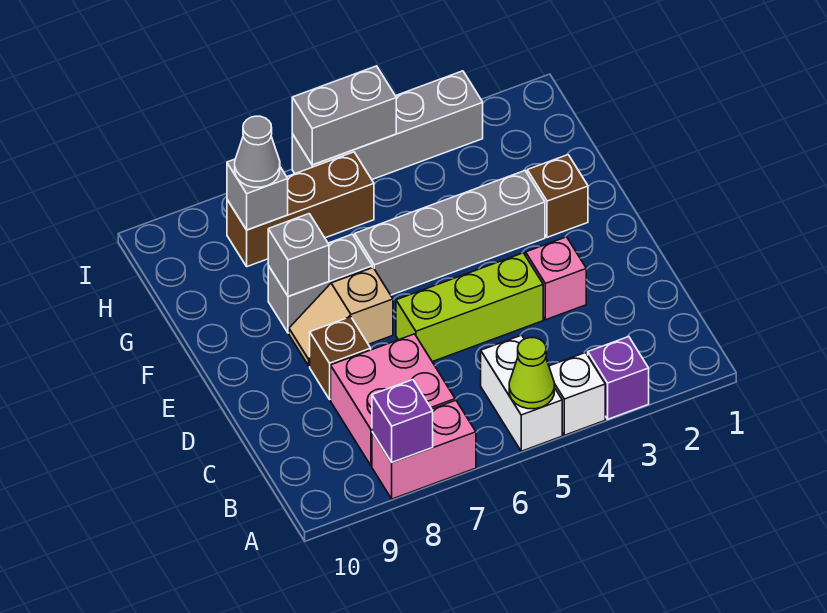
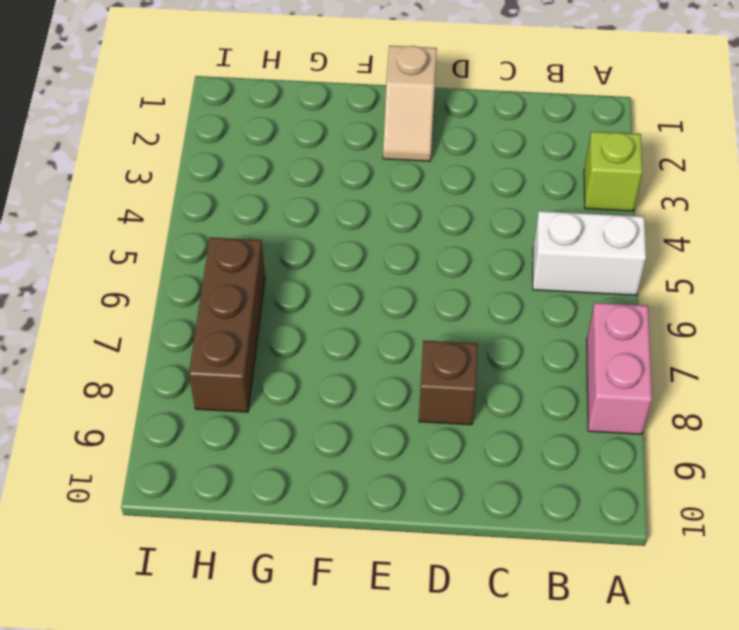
lime 1x1 brick [584,132,642,211] -> purple 1x1 brick [588,337,649,419]
tan 1x2 slope [383,46,437,161] -> tan 1x2 slope moved to [289,268,393,366]
none -> white 1x1 brick [549,353,605,435]
none -> pink 2x2 brick [331,334,455,466]
none -> pink 1x1 brick [526,237,586,320]

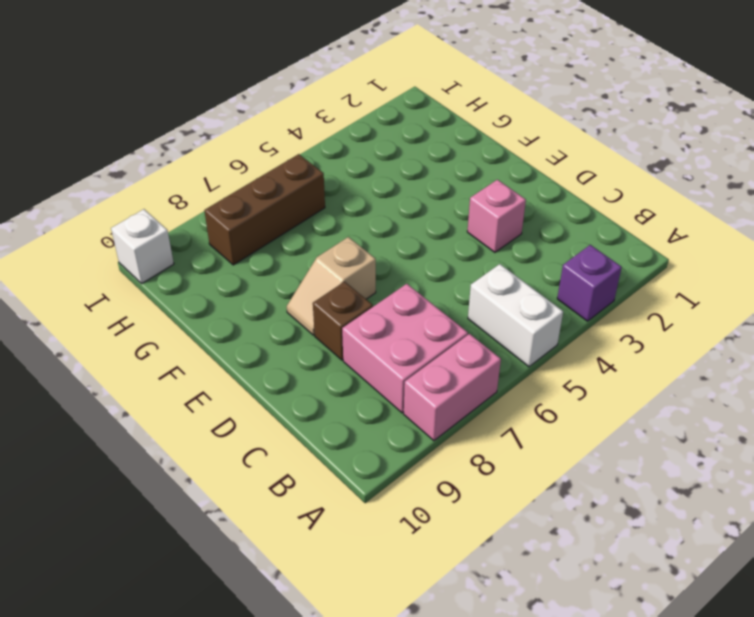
white 1x1 brick [111,209,174,283] -> white 1x1 brick moved to [549,353,605,435]
none -> lime 1x3 brick [396,253,543,362]
none -> brown 1x1 brick [527,155,588,237]
none -> grey 1x4 brick [355,171,545,295]

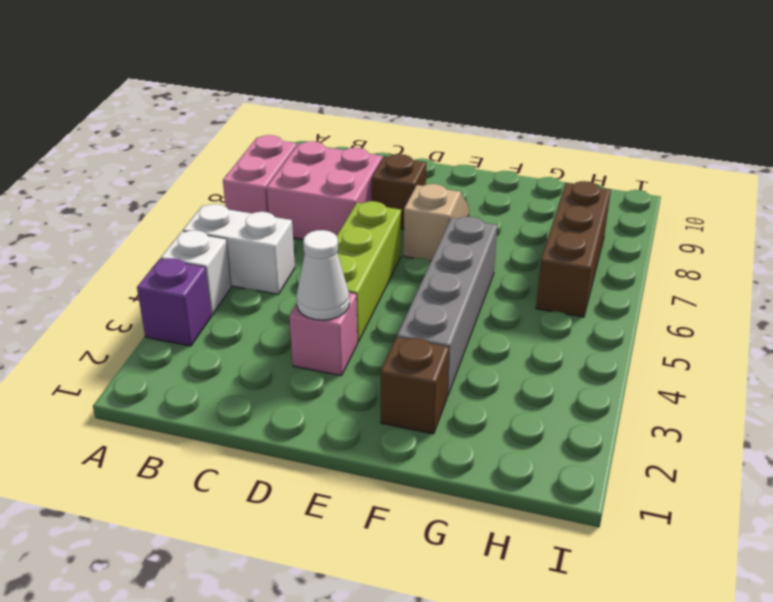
white 1x1 cone [296,230,350,320] -> none
none -> grey 1x2 brick [268,234,372,333]
none -> grey 1x4 brick [292,71,483,179]
none -> lime 1x1 cone [509,338,554,409]

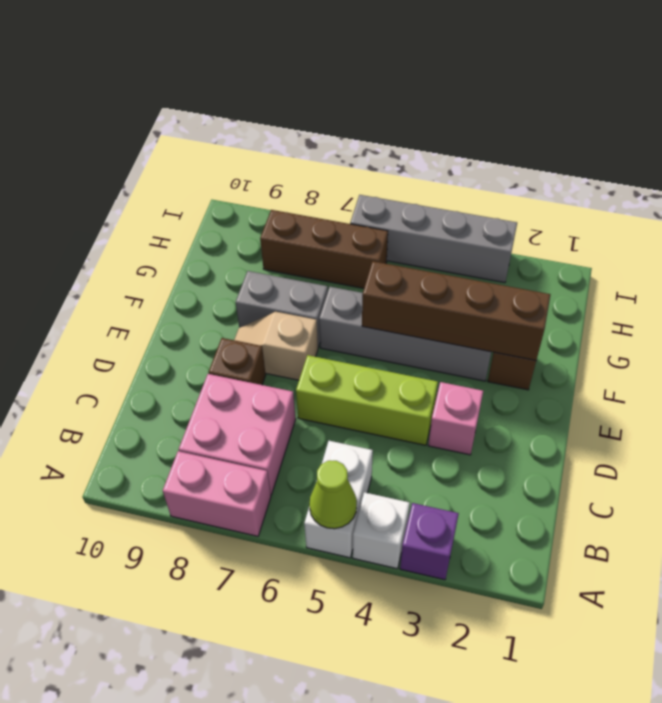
brown 1x4 brick [362,261,550,360] -> none
none -> purple 1x1 brick [372,380,433,462]
none -> grey 1x1 brick [268,214,329,297]
none -> grey 1x1 brick [227,159,288,230]

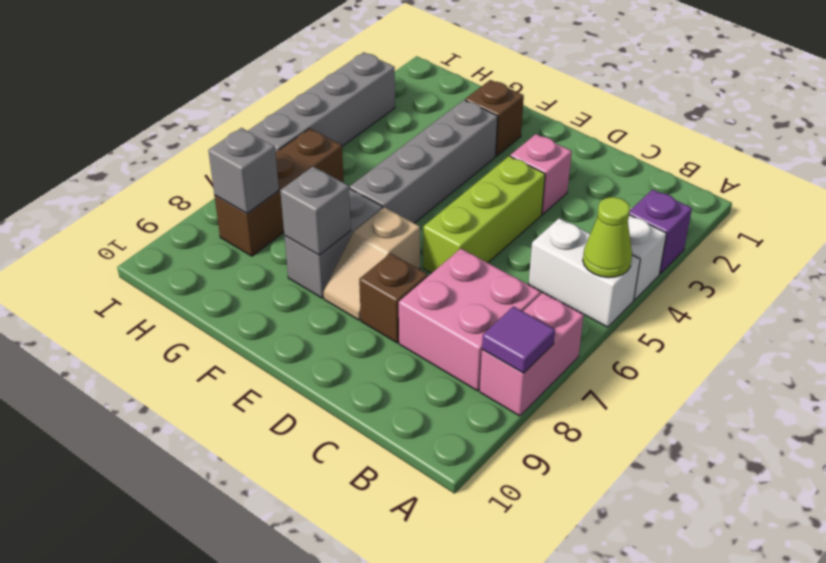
purple 1x1 tile [482,306,555,373] -> purple 1x1 brick [372,380,433,462]
none -> grey 1x2 brick [292,66,396,165]
none -> grey 1x1 cone [235,116,280,187]

